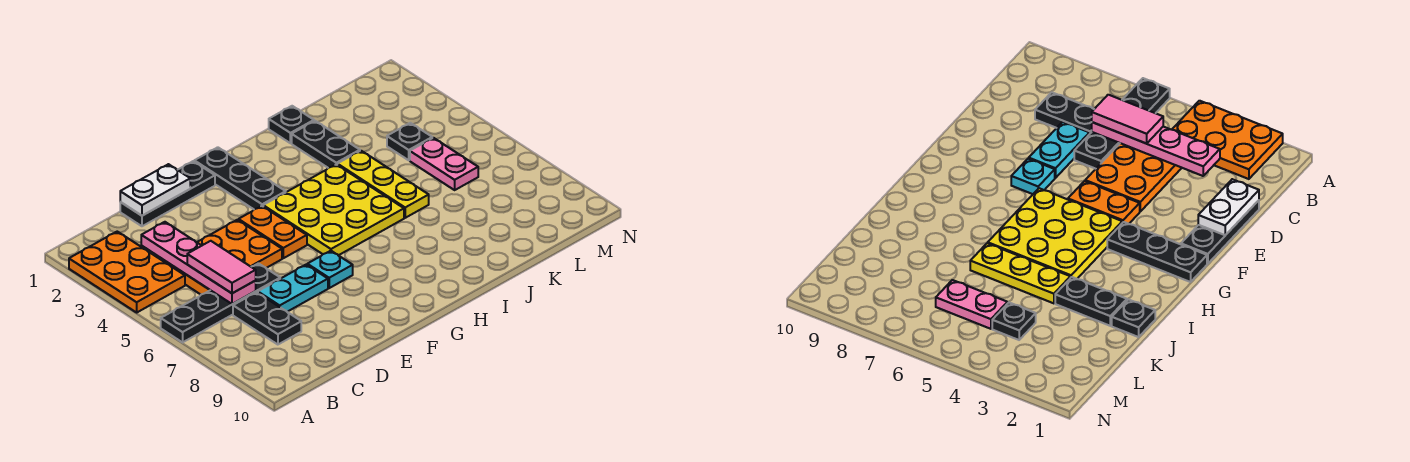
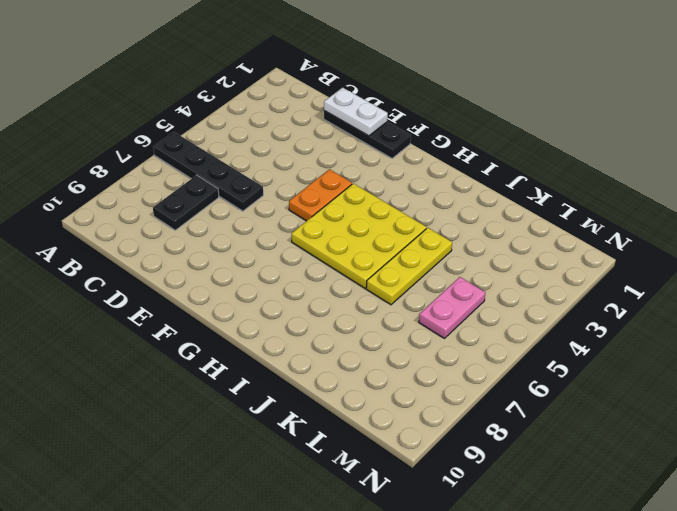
none -> orange 2x3 plate [69,232,185,312]
none -> orange 2x3 plate [164,220,282,294]
none -> cyan 1x2 plate [258,265,328,312]

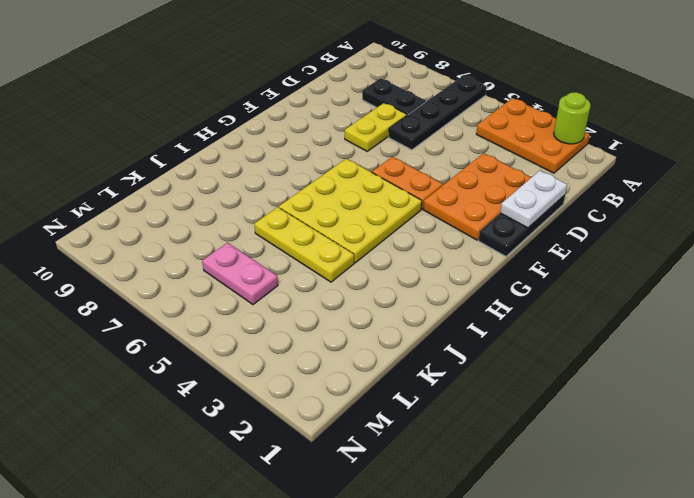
lime 1x1 round brick [554,92,591,144] -> none
orange 2x3 plate [424,153,532,240] -> orange 2x3 plate moved to [164,220,282,294]
yellow 1x2 plate [345,103,407,151] -> cyan 1x2 plate [258,265,328,312]
none -> cyan 1x1 plate [307,251,353,288]
none -> black 1x3 plate [194,147,286,209]
none -> black 1x1 plate [269,106,314,143]

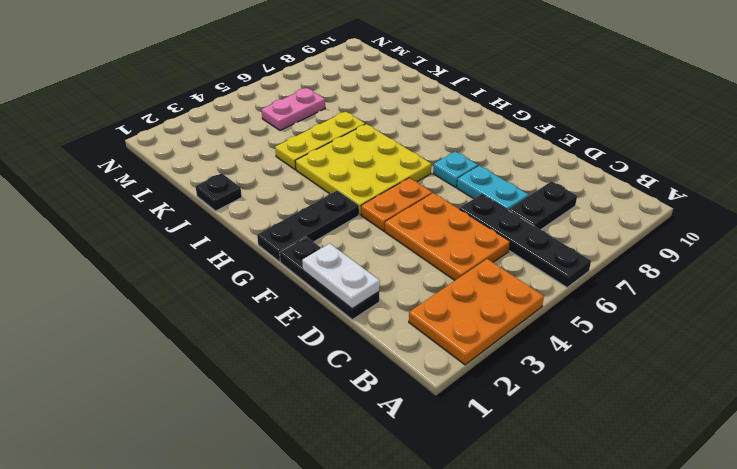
none -> black 1x2 plate [292,121,360,168]
none -> black 1x1 plate [387,123,432,160]
none -> pink 1x4 plate [141,222,256,304]

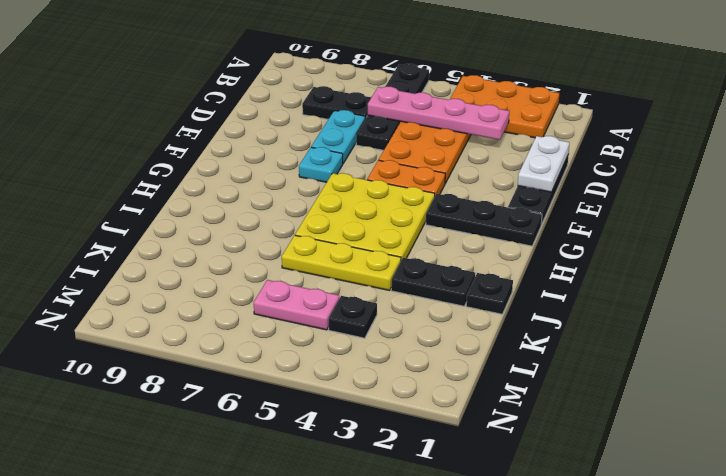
none -> pink 1x2 tile [187,241,256,293]

